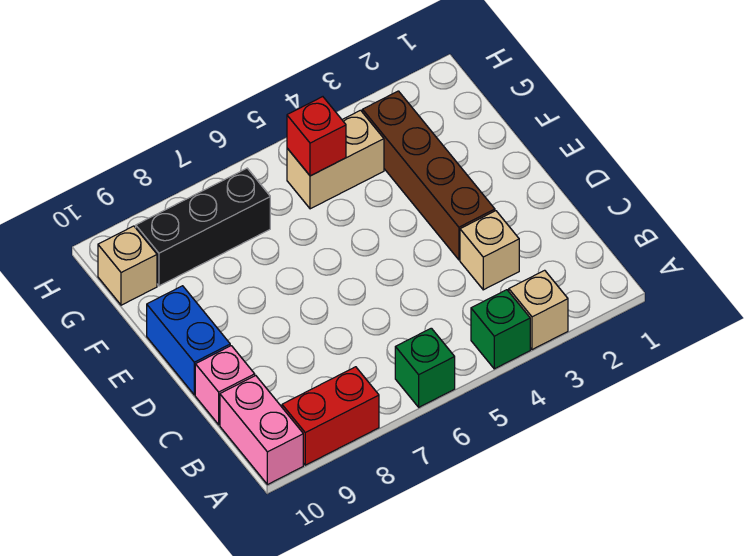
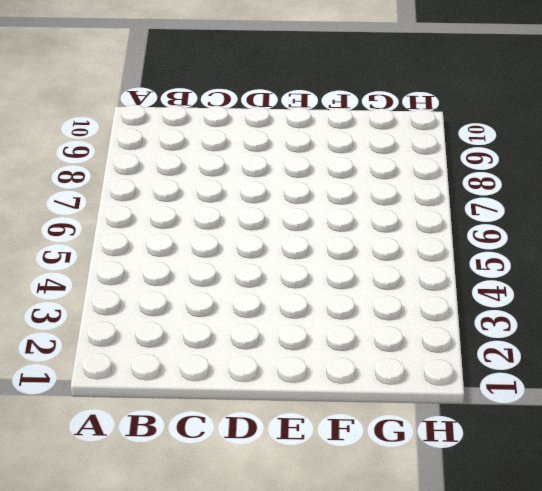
none -> tan 1x1 brick [509,270,568,350]
none -> green 1x1 brick [471,290,530,369]
none -> green 1x1 brick [395,328,455,407]

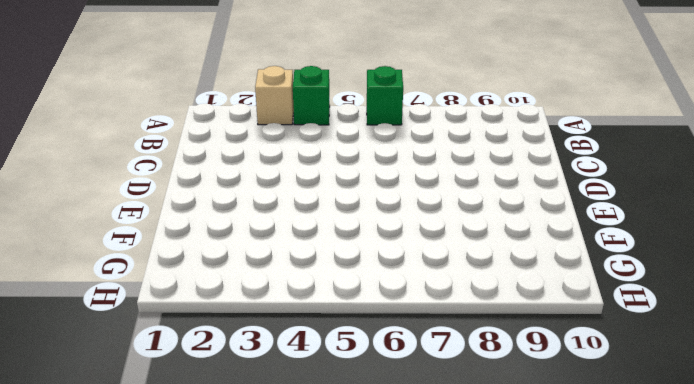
none -> red 1x2 brick [282,367,379,465]
none -> pink 1x2 brick [220,376,303,485]
none -> tan 1x1 brick [460,211,519,290]

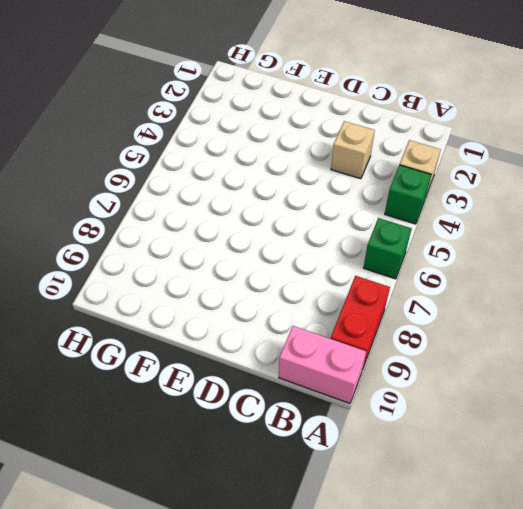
none -> pink 1x1 brick [195,346,255,425]
none -> brown 1x4 brick [362,91,495,260]
none -> blue 1x2 brick [147,286,230,395]

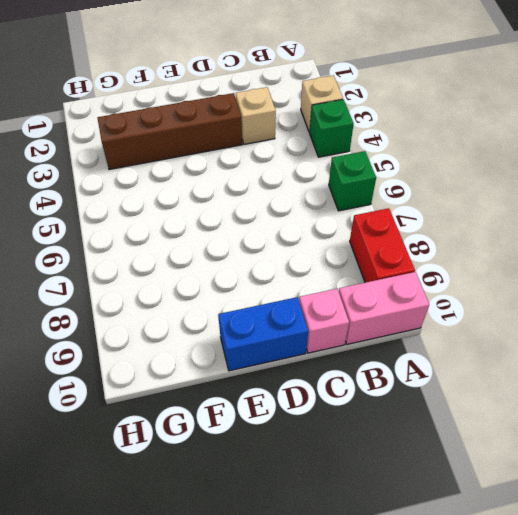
none -> tan 1x2 brick [287,110,384,209]
none -> black 1x3 brick [136,168,270,286]
none -> tan 1x1 brick [98,226,157,305]

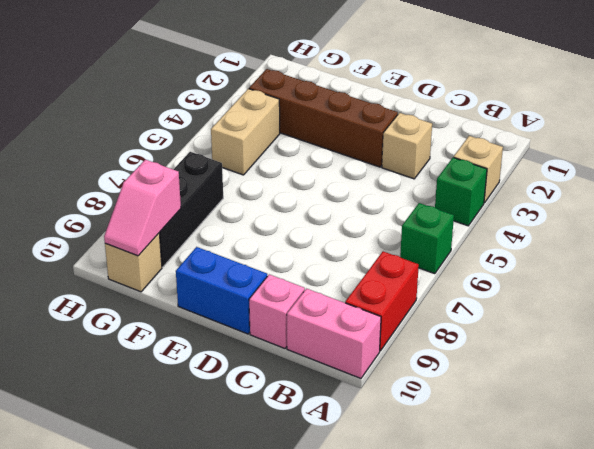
pink 1x2 slope [104,160,181,256] -> none
none -> red 1x1 brick [287,97,346,176]

